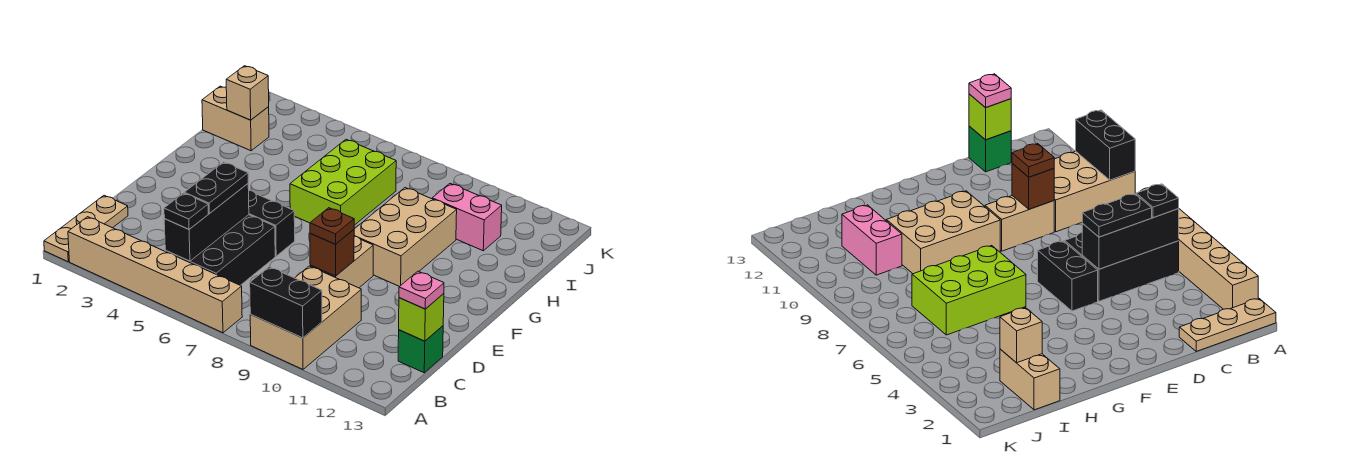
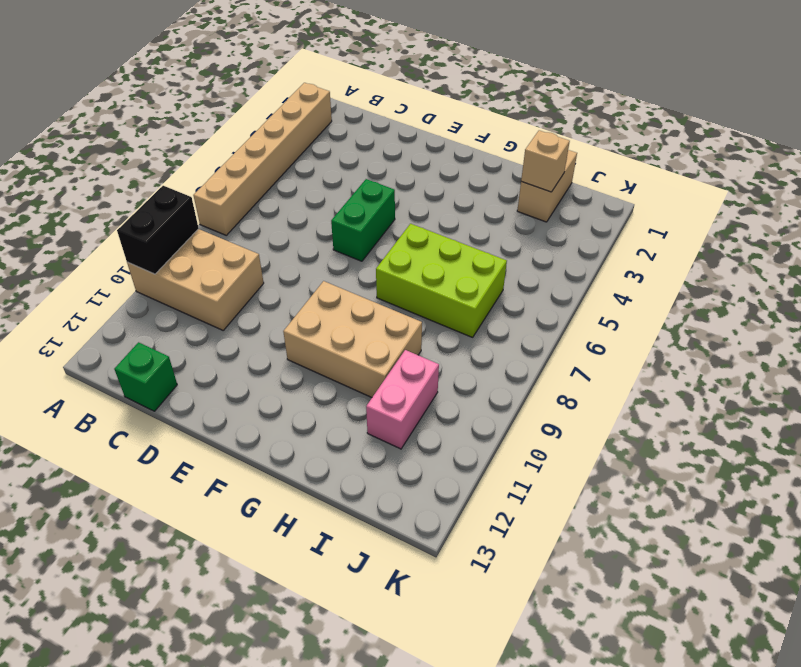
green 1x2 brick [331,179,395,261] -> black 1x2 brick [249,190,295,256]
none -> tan 1x3 plate [44,195,128,262]
none -> black 2x3 brick [165,215,275,285]
none -> tan 1x2 brick [310,236,373,288]

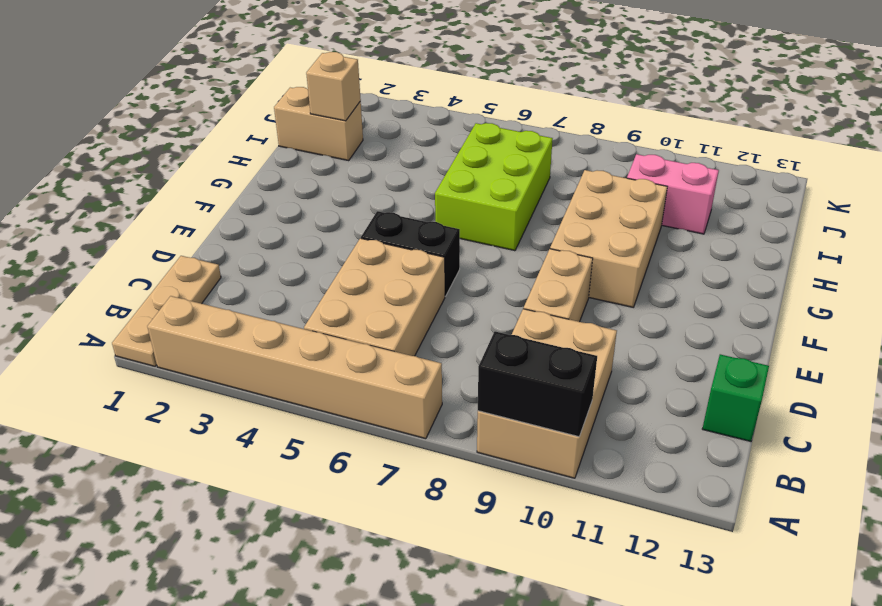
tan 2x3 brick [304,238,445,356] -> black 2x3 brick [165,215,275,285]
none -> black 1x3 brick [164,184,249,261]
none -> lime 1x1 brick [399,294,444,341]
none -> brown 1x1 brick [310,230,354,276]

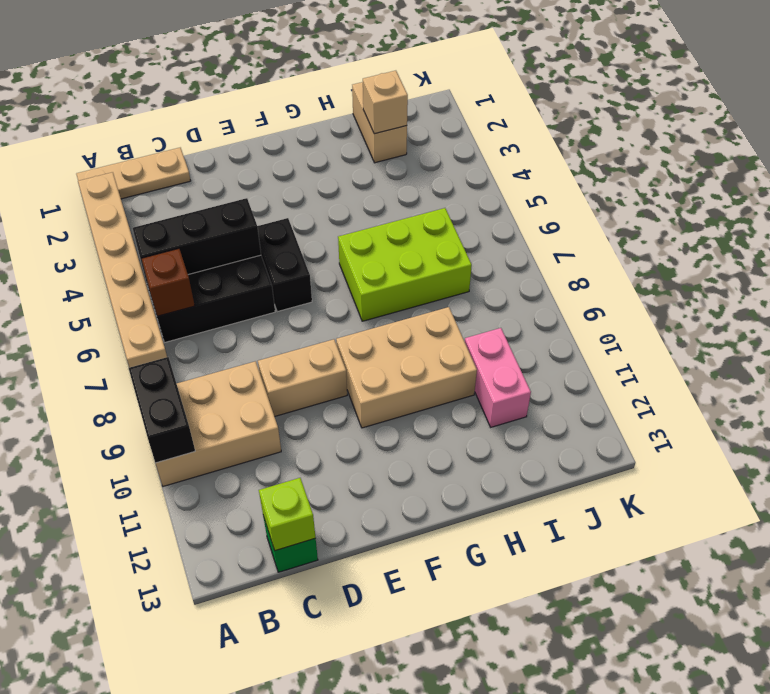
brown 1x1 brick [142,249,195,316] -> brown 1x1 brick moved to [310,230,354,276]
none -> black 1x1 plate [164,193,208,229]
none -> black 1x2 plate [184,162,248,213]
none -> pink 1x1 plate [399,271,444,309]

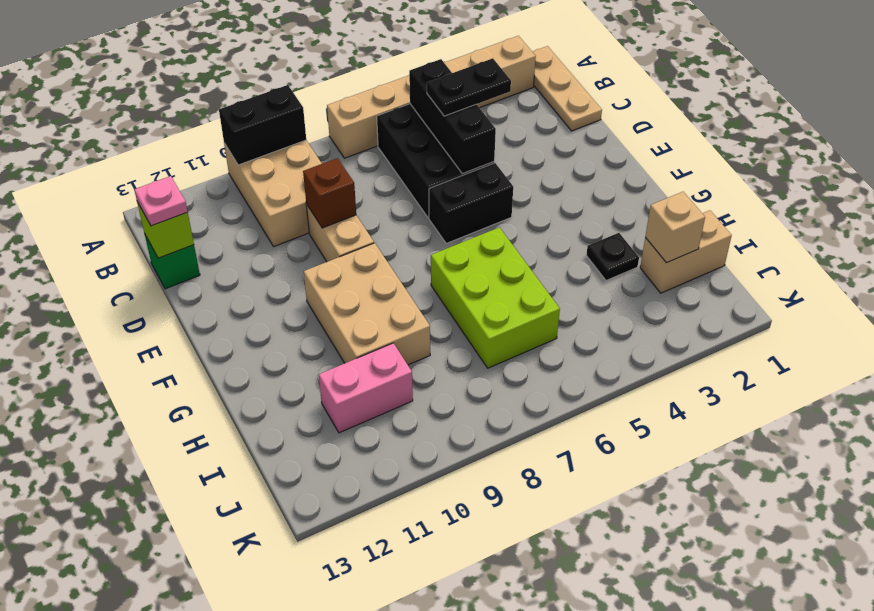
black 1x2 plate [427,58,511,116] -> black 1x2 plate turned to [184,162,248,213]
black 1x1 plate [586,233,639,281] -> black 1x1 plate moved to [164,193,208,229]
none -> brown 1x1 plate [310,208,354,244]

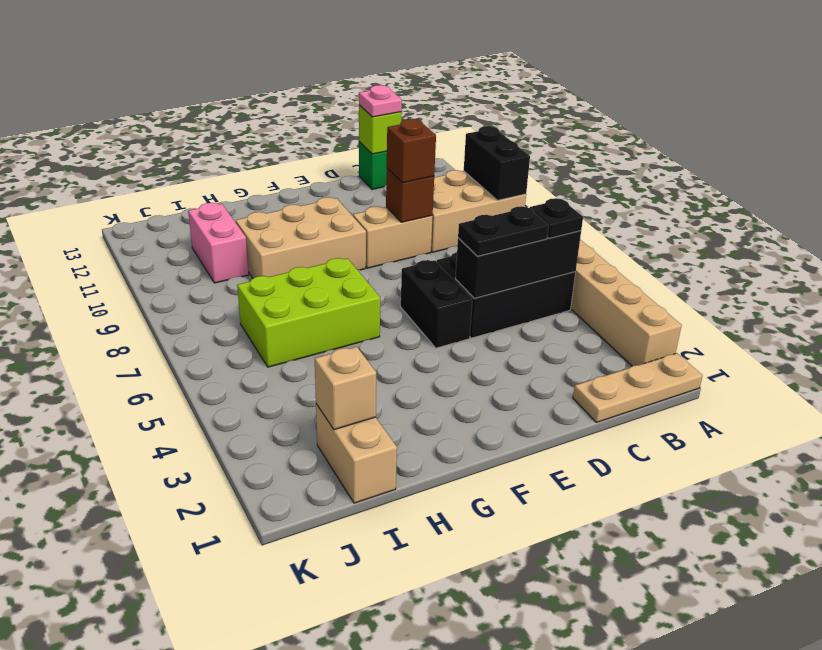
brown 1x1 brick [387,119,436,183] -> brown 1x1 plate [310,208,354,244]

